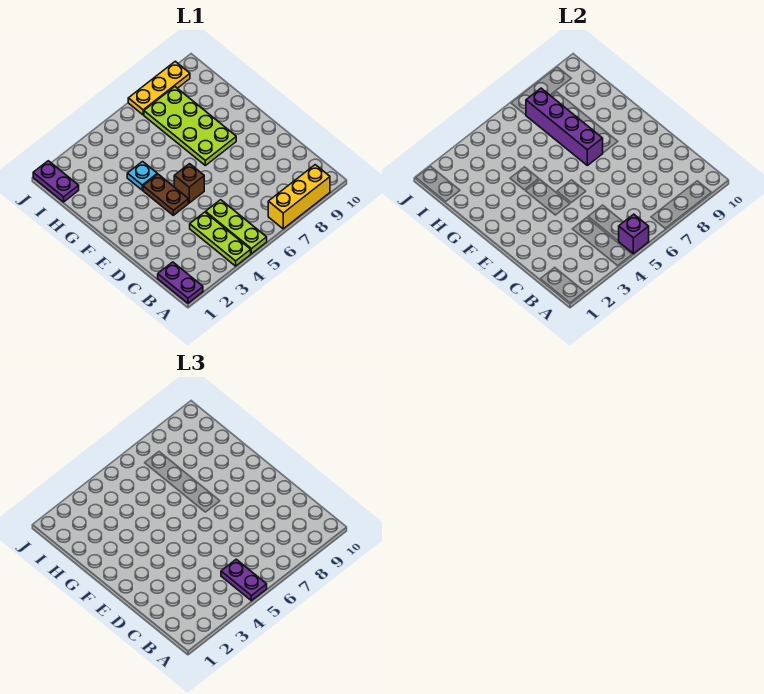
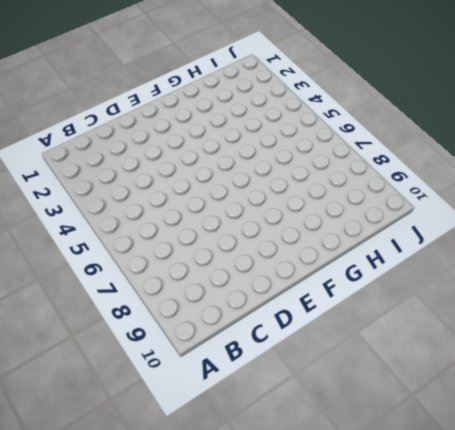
none -> purple 1x2 plate [158,262,203,303]
none -> lime 1x3 plate [190,212,251,266]
none -> lime 1x3 plate [206,200,267,254]

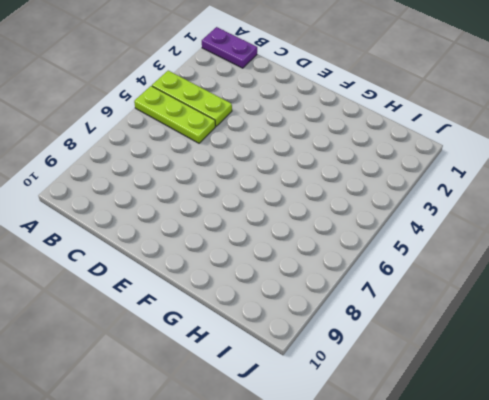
none -> yellow 1x3 brick [268,165,330,229]
none -> brown 1x2 plate [143,174,188,215]
none -> brown 1x1 brick [174,164,204,203]

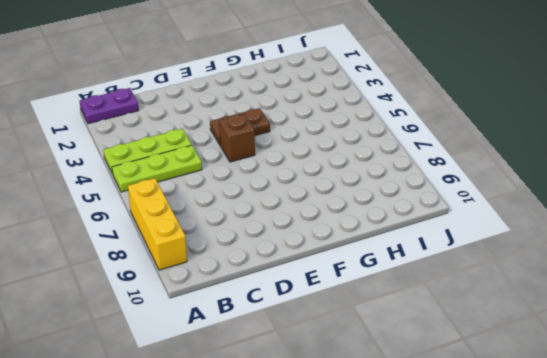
none -> lime 2x4 plate [144,87,236,165]
none -> cyan 1x1 plate [127,162,157,190]
none -> purple 1x2 plate [33,161,79,202]

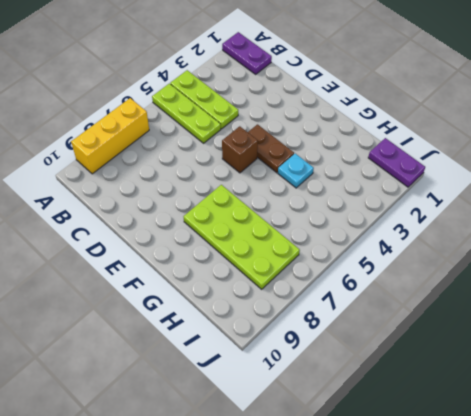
none -> yellow 1x3 plate [128,61,190,115]
none -> purple 1x1 brick [619,214,649,254]
none -> purple 1x4 brick [526,88,603,165]

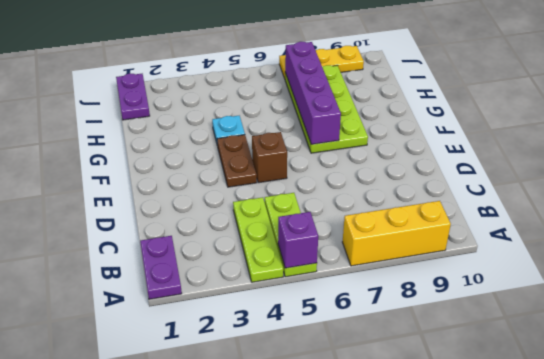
none -> purple 1x2 plate [221,559,267,601]

